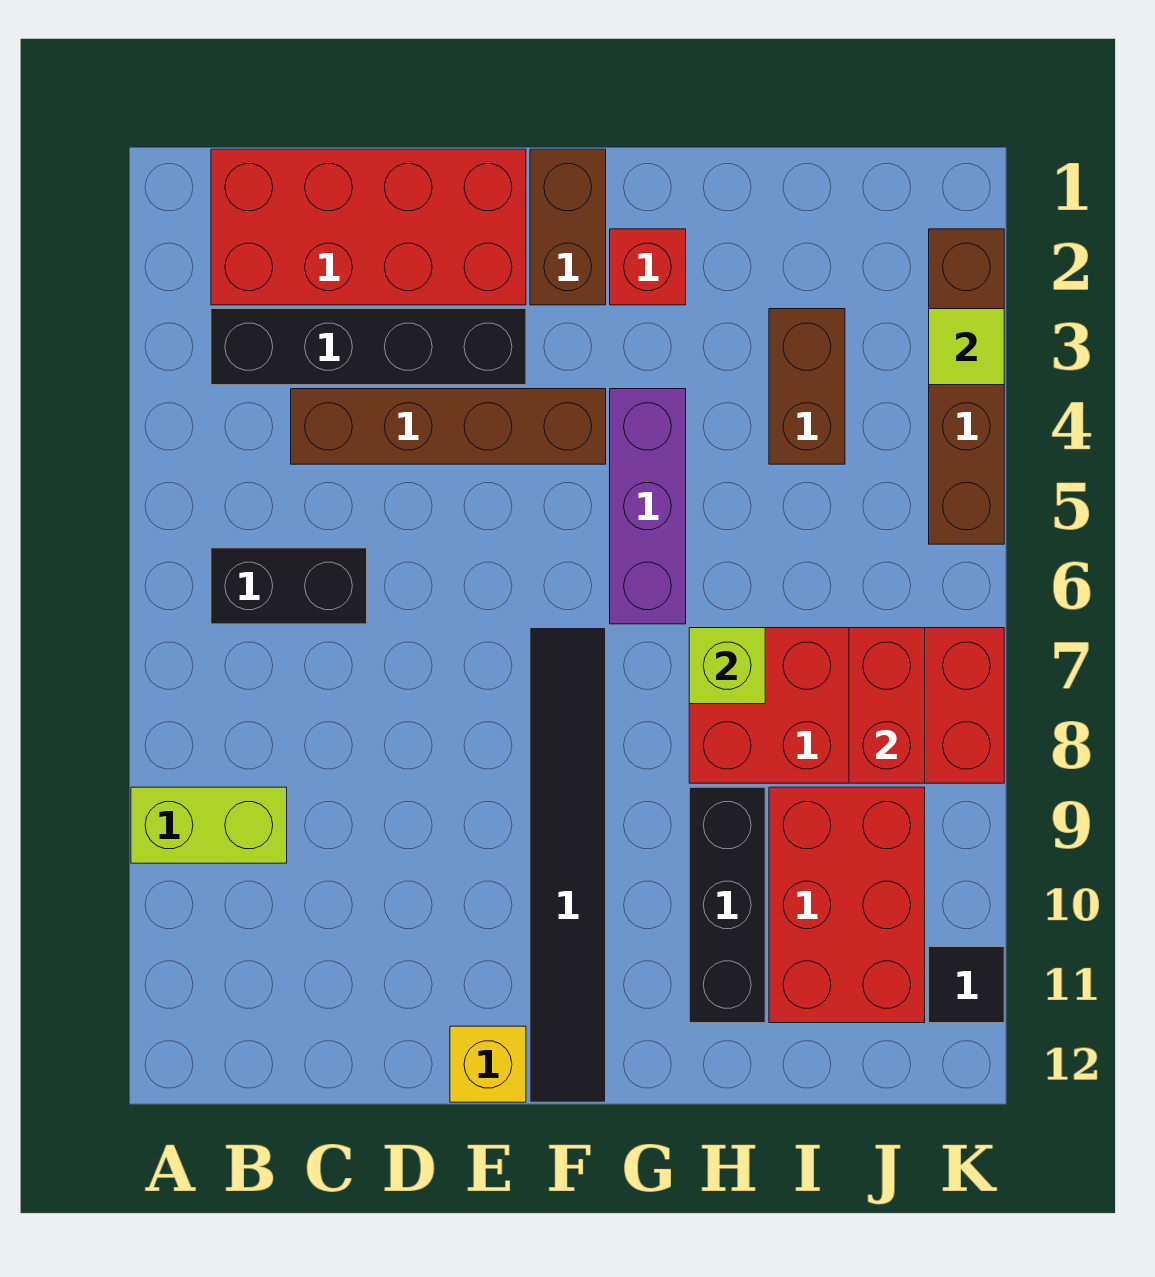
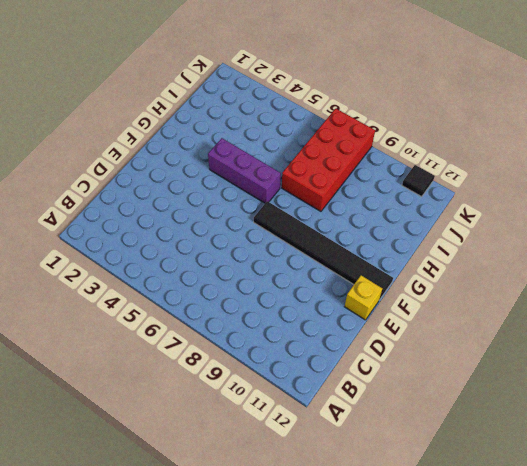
none -> lime 1x2 brick [131,787,287,863]
none -> red 2x4 brick [211,149,526,305]
none -> black 1x4 brick [211,309,526,385]

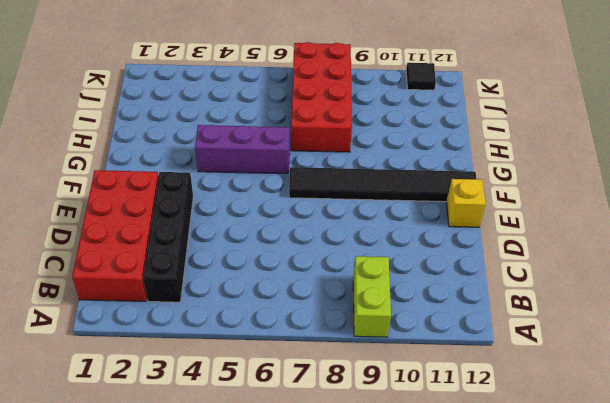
none -> black 1x2 brick [211,548,367,624]
none -> brown 1x4 brick [291,389,606,464]
none -> brown 1x2 brick [530,149,606,305]

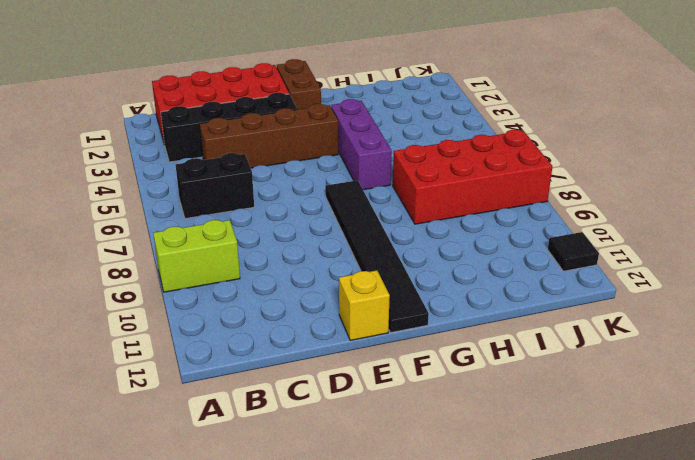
none -> red 1x1 brick [610,229,686,305]
none -> black 1x3 brick [689,787,765,1023]
none -> brown 1x2 brick [769,309,845,464]

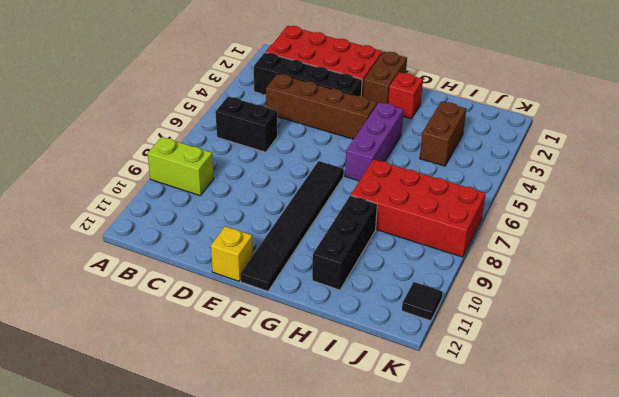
none -> red 2x3 brick [769,787,925,1023]
none -> brown 1x4 brick [929,229,1004,544]
none -> lime 1x1 brick [689,628,765,704]

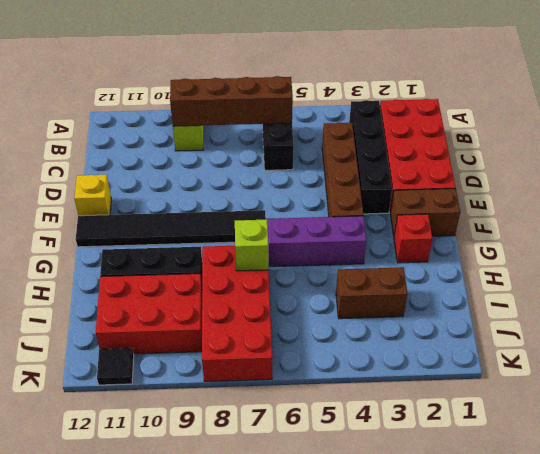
brown 1x4 brick [170,76,293,126] -> brown 1x4 brick moved to [929,229,1004,544]
none -> red 1x2 brick [849,628,925,783]
none -> lime 1x1 tile [929,309,1004,385]

